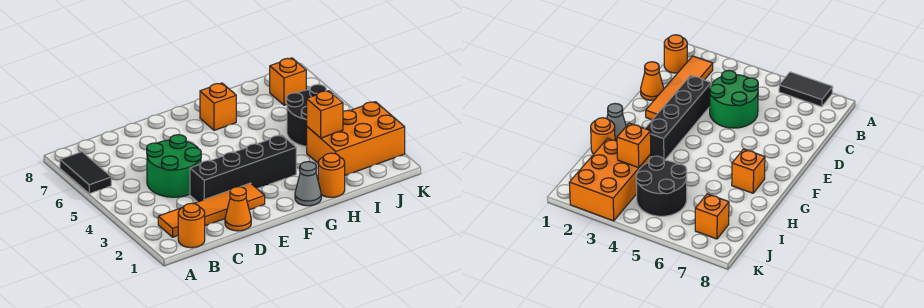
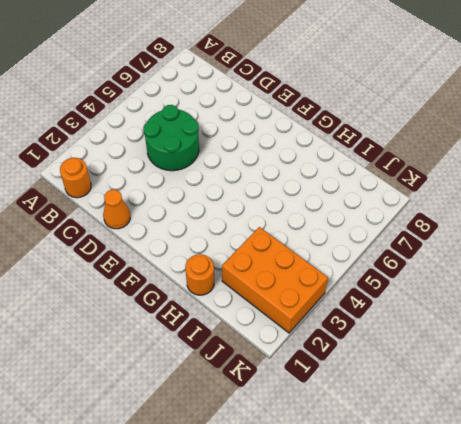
none -> black 1x2 tile [60,152,111,194]
none -> orange 1x4 tile [158,183,265,237]
none -> black 1x4 brick [190,135,296,202]

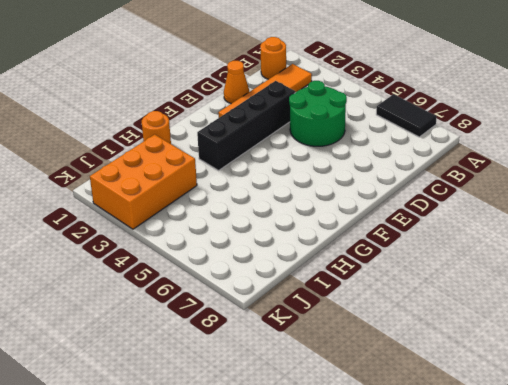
none -> grey 1x1 cone [295,162,321,206]
none -> orange 1x1 brick [200,83,236,130]
none -> black 2x2 round brick [286,84,340,146]

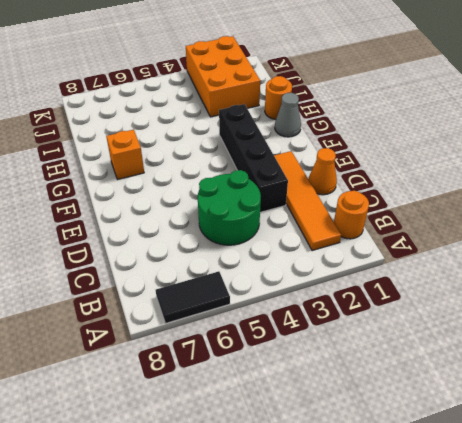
none -> black 2x2 round brick [286,84,340,146]
none -> orange 1x1 brick [270,58,306,105]
none -> orange 1x1 brick [307,91,343,138]

